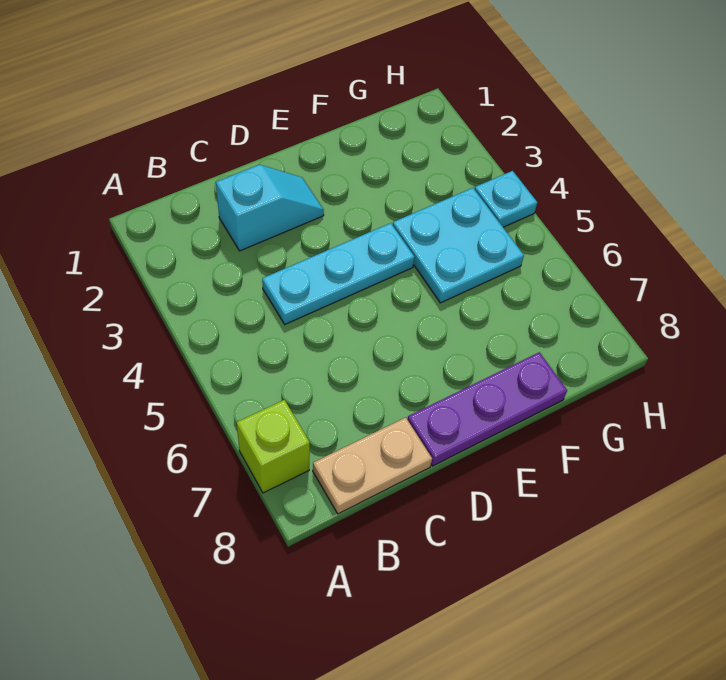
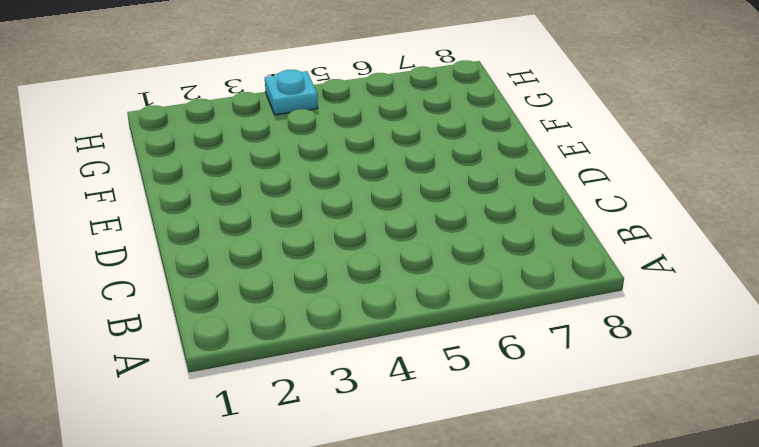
none -> lime 1x1 brick [237,400,310,493]
none -> tan 1x2 plate [313,417,432,514]

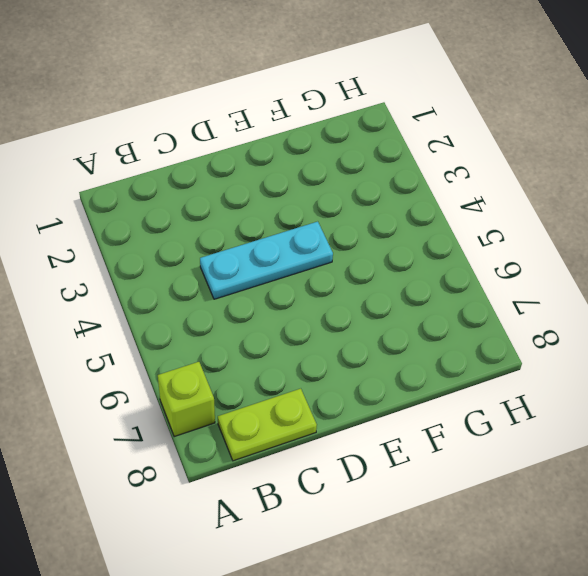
lime 1x2 plate [218,389,317,461] -> tan 1x2 plate [313,417,432,514]
none -> cyan 1x2 slope [216,165,324,251]
none -> purple 1x3 plate [408,352,567,466]

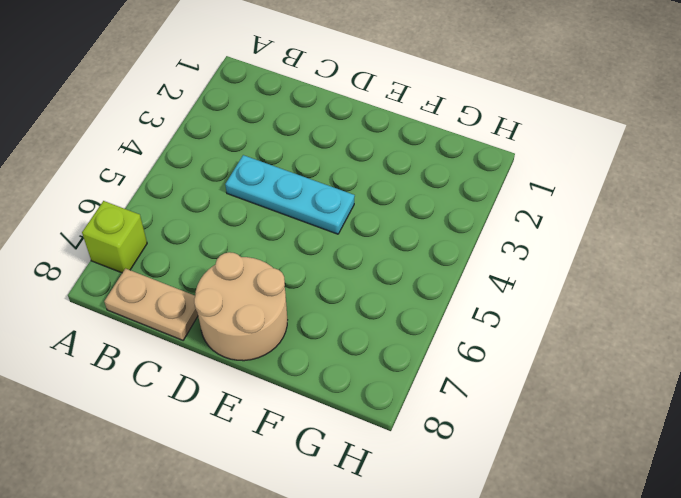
tan 2x2 round brick [194,252,287,361] -> purple 1x3 plate [408,352,567,466]
none -> cyan 1x2 slope [216,165,324,251]
none -> cyan 2x2 plate [393,188,524,303]

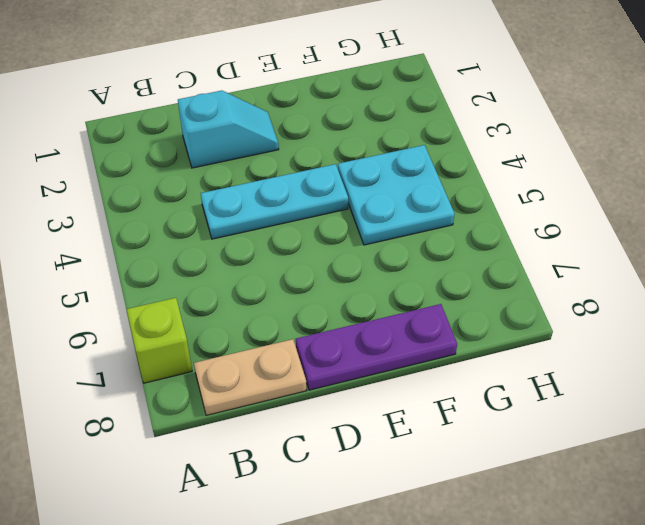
none -> cyan 1x1 plate [475,171,537,227]

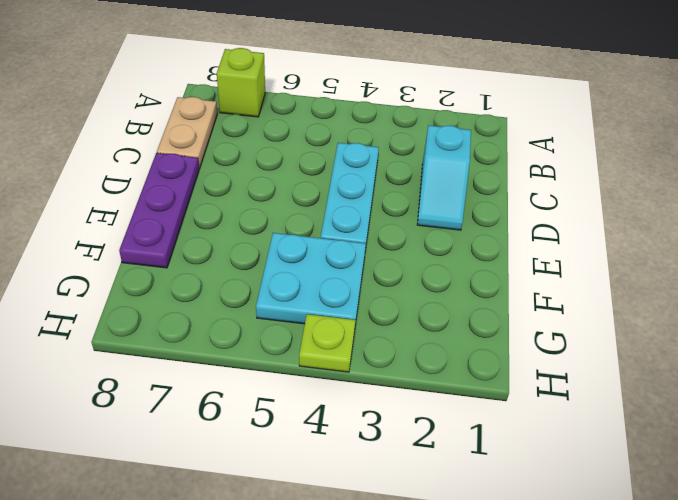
lime 1x1 plate [299,314,355,372] -> cyan 1x1 plate [475,171,537,227]

